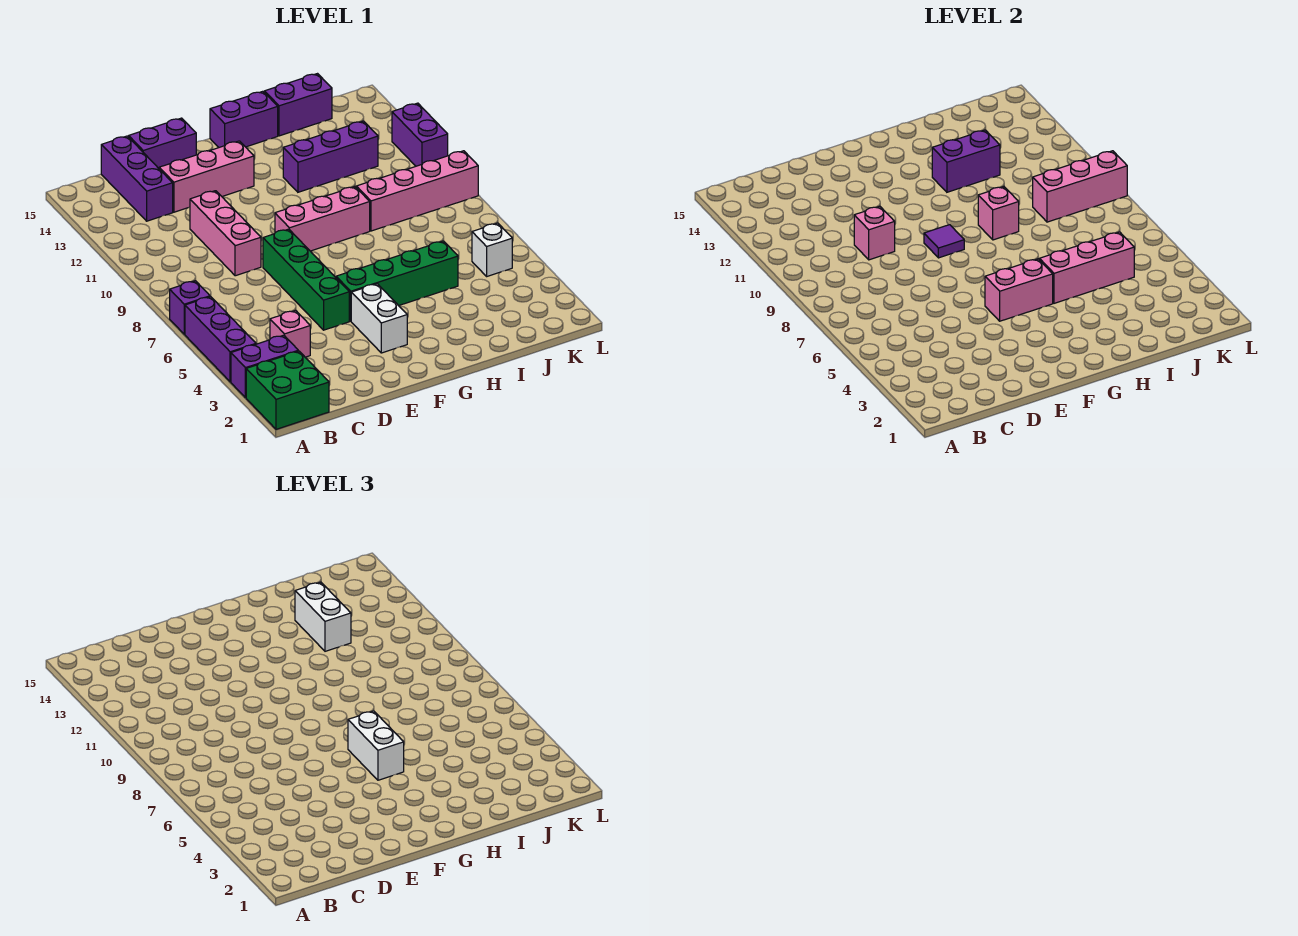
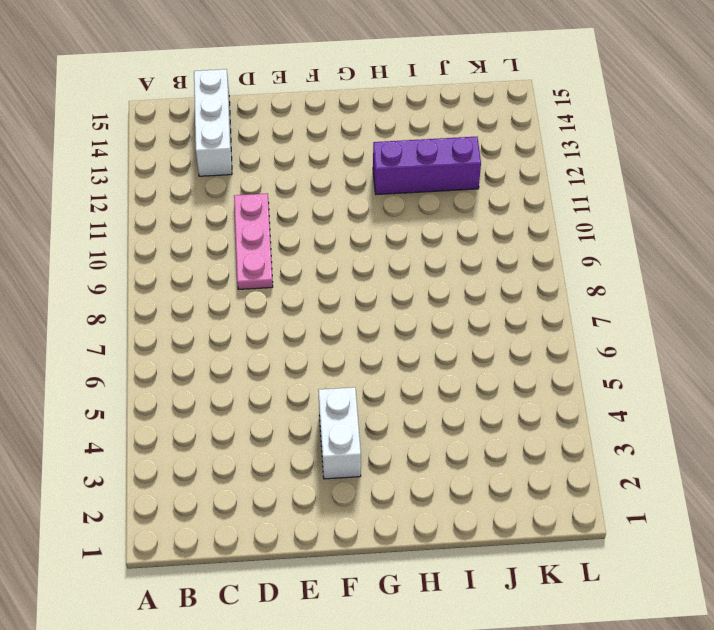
white 1x3 brick [194,69,232,176] -> purple 1x3 brick [101,136,173,221]
pink 1x3 plate [234,193,273,289] -> pink 1x3 brick [190,191,261,276]
none -> green 2x2 brick [246,351,329,429]
none -> purple 1x2 brick [231,335,298,398]
none -> purple 1x3 brick [185,297,256,382]

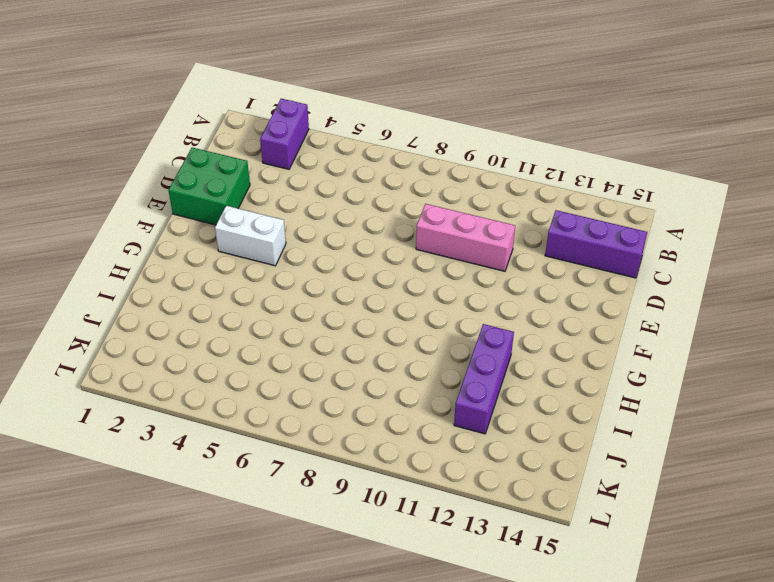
green 2x2 brick [168,148,250,225] -> green 2x2 brick moved to [246,351,329,429]
none -> purple 1x3 brick [185,297,256,382]
none -> purple 1x1 brick [170,281,210,334]
none -> pink 1x1 brick [270,310,310,357]

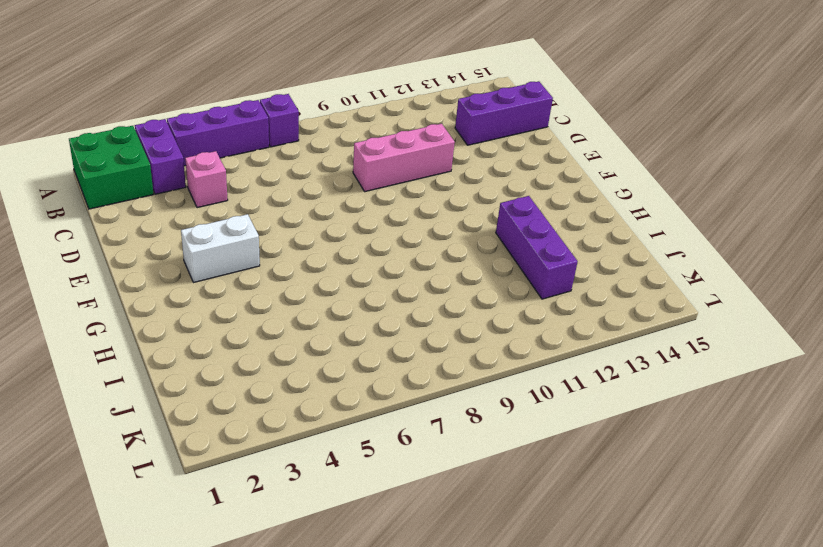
none -> pink 1x3 brick [159,141,254,212]
none -> purple 1x2 brick [129,118,196,168]
none -> green 1x4 brick [263,229,349,330]

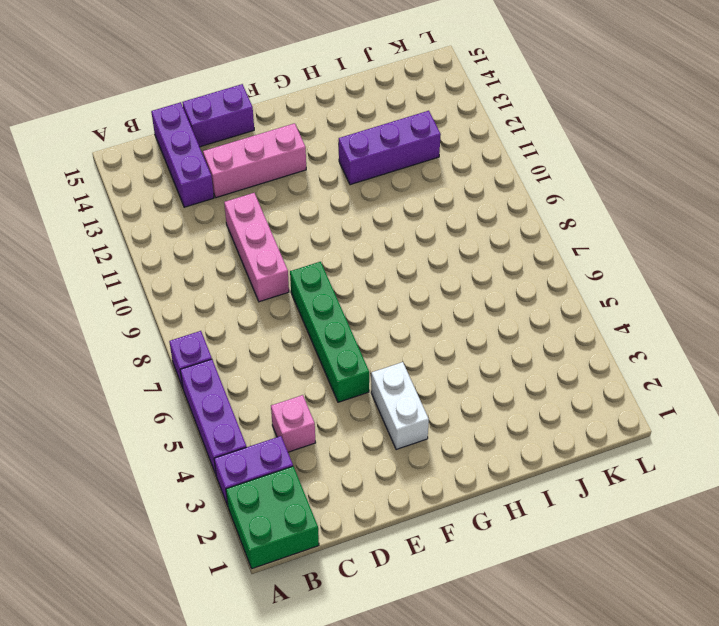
none -> green 1x4 brick [336,241,458,321]
none -> pink 1x3 brick [275,187,370,251]
none -> purple 1x2 brick [210,91,278,147]

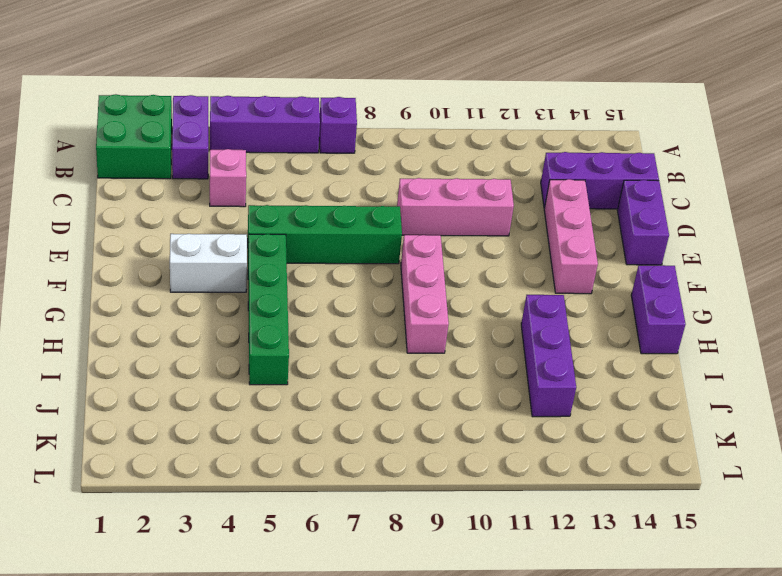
none -> pink 1x4 brick [356,151,478,231]
none -> purple 1x2 brick [265,74,332,136]
none -> white 1x1 brick [472,223,512,276]

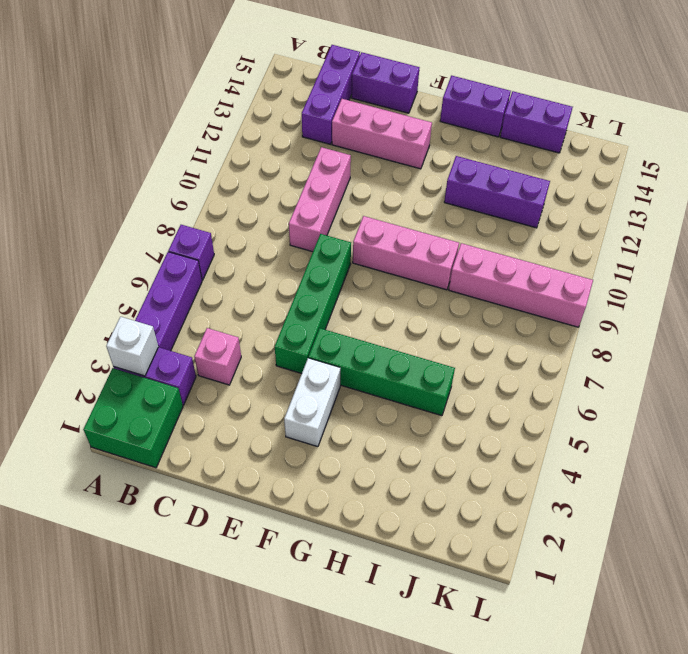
white 1x1 brick [106,317,158,376] -> white 1x1 brick moved to [472,223,512,276]
none -> purple 1x2 brick [392,103,448,166]
none -> pink 1x1 brick [854,206,895,260]
none -> pink 1x2 brick [985,259,1053,321]

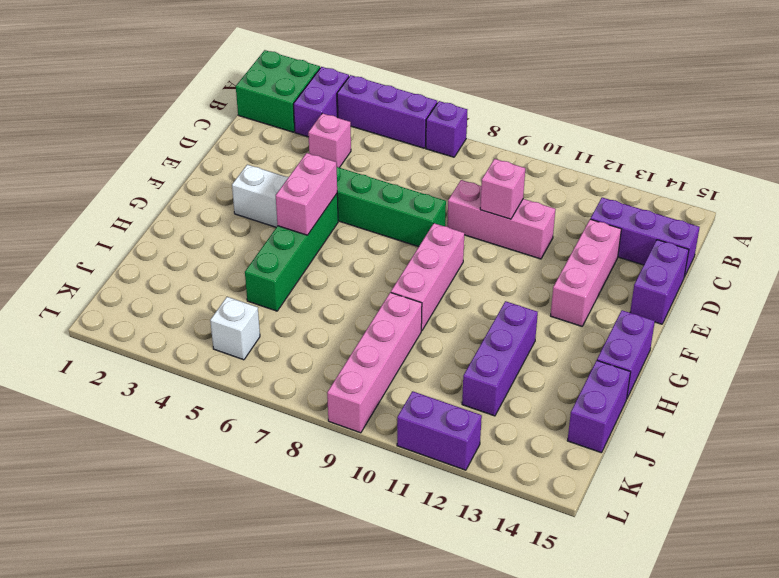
none -> purple 1x1 tile [924,225,964,258]
none -> pink 1x3 brick [1039,232,1134,303]
none -> pink 1x1 brick [978,187,1019,240]

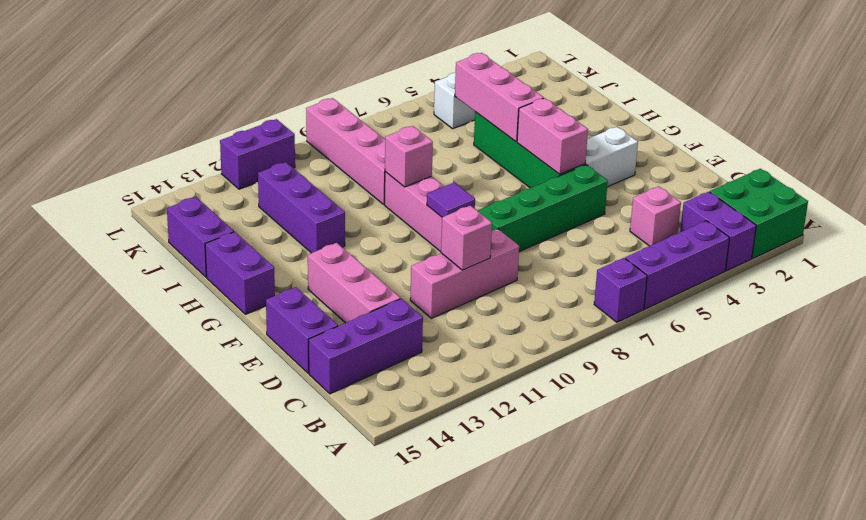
none -> purple 1x2 brick [932,130,1000,192]
none -> pink 1x3 brick [1033,151,1127,222]
none -> white 1x2 brick [348,711,404,780]

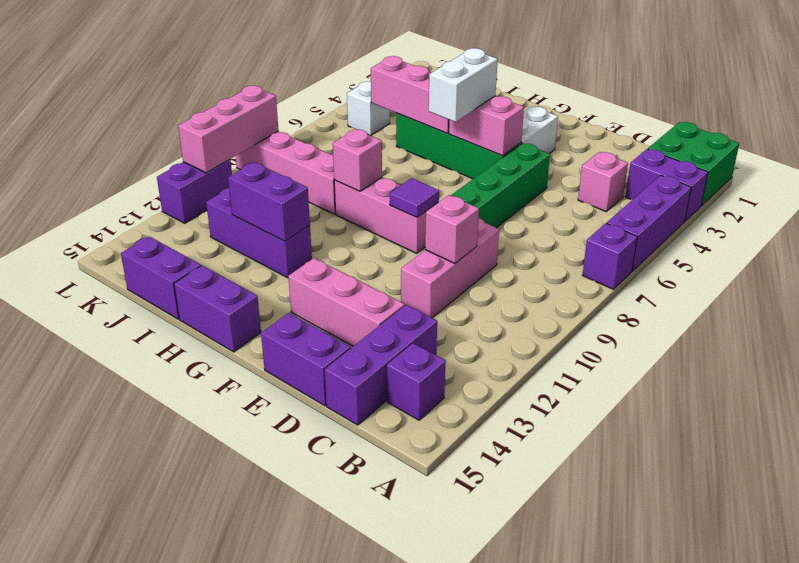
purple 1x1 brick [387,343,446,420] -> none
pink 1x3 brick [178,86,279,173] -> pink 1x3 brick turned to [1033,151,1127,222]
none -> white 1x2 brick [295,582,351,651]

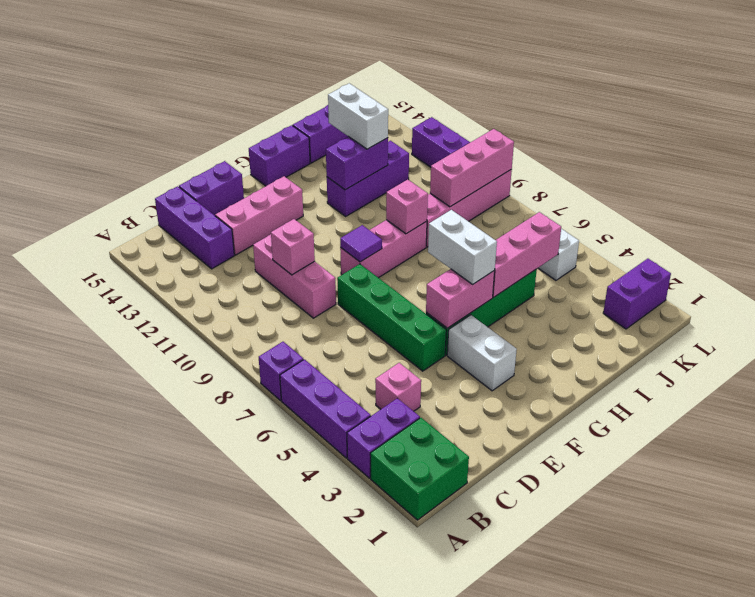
purple 1x2 brick [603,259,671,329] -> none

